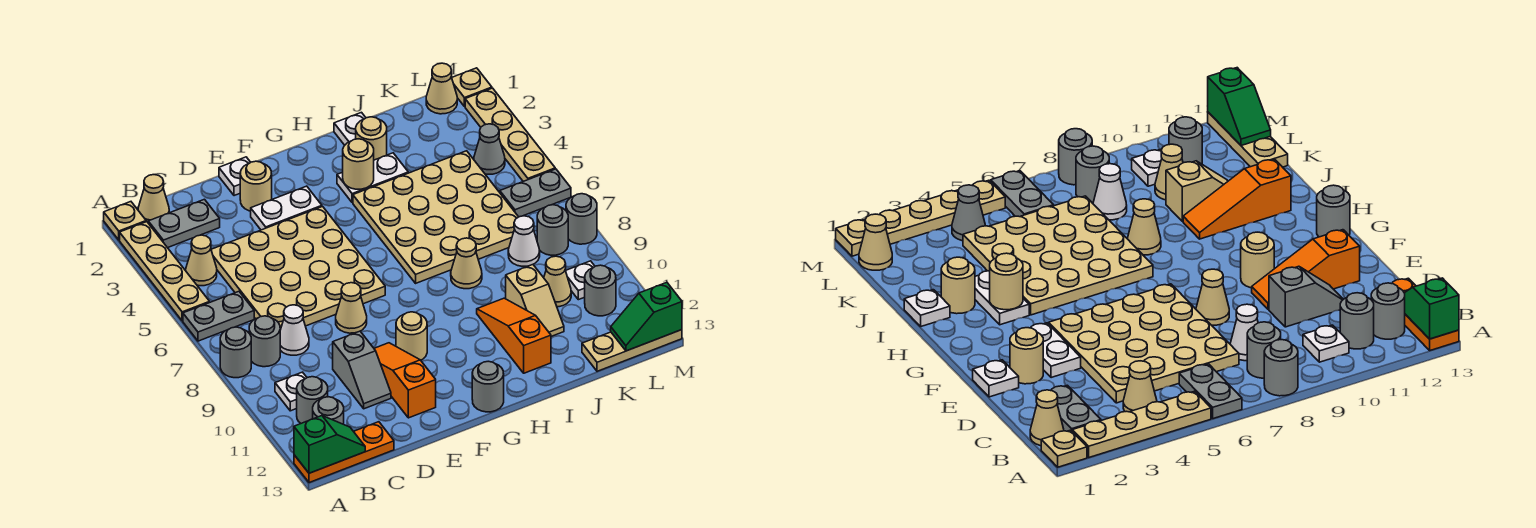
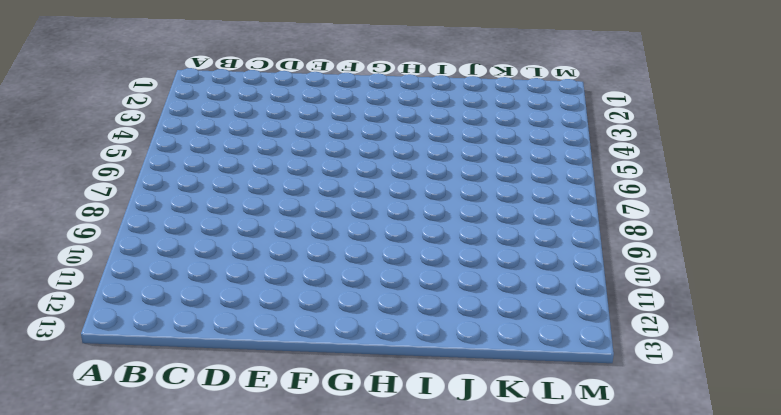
none -> tan 1x1 plate [104,202,146,240]
none -> tan 1x4 plate [120,222,210,321]
none -> grey 1x2 plate [183,291,254,341]
none -> grey 1x1 round brick [220,327,251,378]

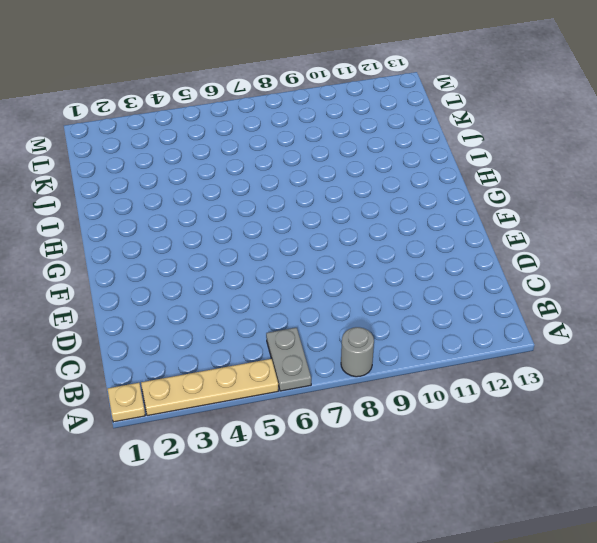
none -> orange 1x3 plate [294,422,394,483]
none -> tan 1x1 cone [138,175,169,222]
none -> grey 1x2 plate [148,199,220,248]
none -> tan 1x1 cone [186,235,217,286]

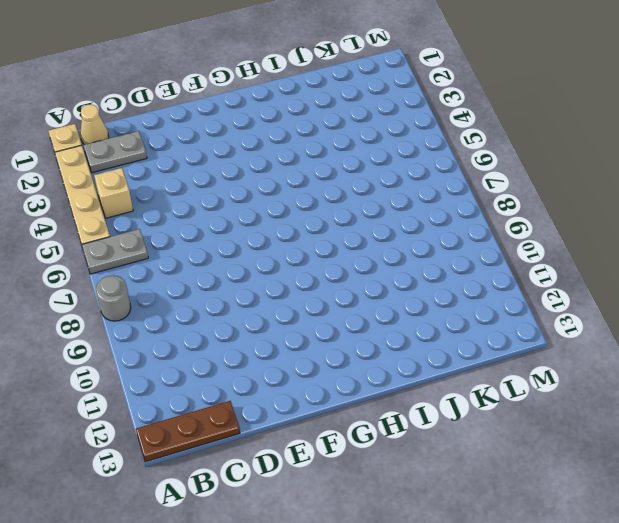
brown 1x3 plate [136,401,240,462] -> orange 1x3 plate [294,422,394,483]
tan 1x1 brick [94,168,133,218] -> tan 1x1 cone [186,235,217,286]
none -> grey 1x1 round brick [249,316,280,367]
none -> white 1x1 plate [275,372,307,411]
none -> grey 1x1 round brick [297,377,328,423]
none -> grey 1x1 round brick [313,397,344,424]

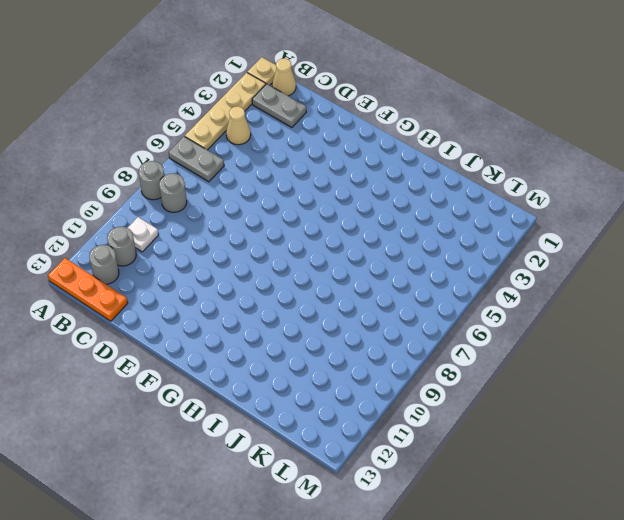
none -> tan 4x4 plate [211,207,385,330]
none -> white 1x1 cone [280,305,309,355]
none -> grey 1x2 slope [333,331,391,409]
none -> white 1x1 plate [219,157,251,196]

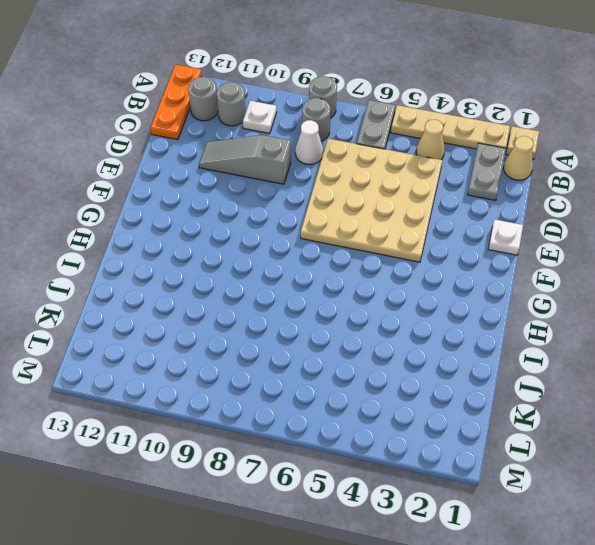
grey 1x3 slope [199,135,291,184] -> grey 1x2 slope [333,331,391,409]
none -> tan 1x1 round brick [240,161,272,211]
none -> white 1x2 plate [251,186,322,230]
none -> tan 1x1 cone [336,283,367,333]
none -> orange 1x3 slope [374,343,436,418]

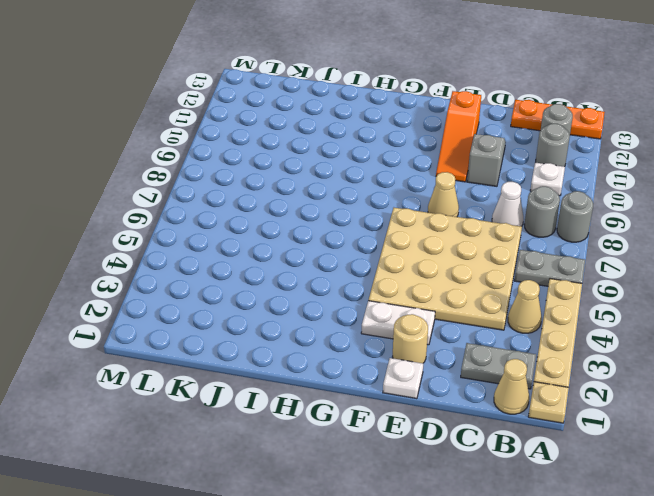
none -> tan 1x1 round brick [396,312,427,360]
none -> grey 1x1 round brick [472,361,504,412]
none -> white 1x2 plate [337,153,408,203]
none -> tan 4x4 plate [353,151,518,283]

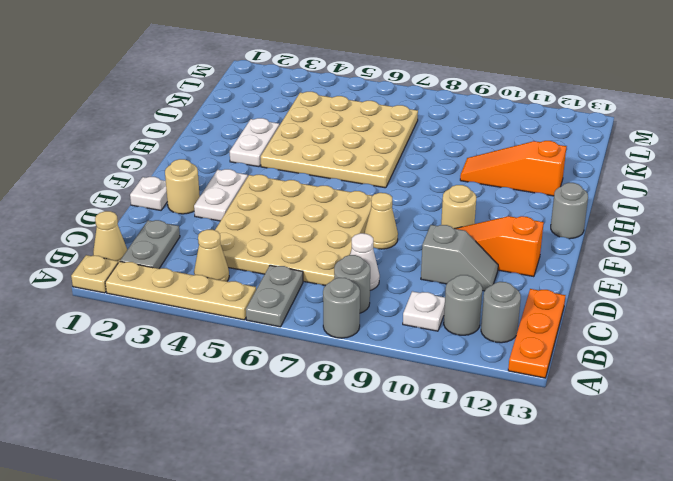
none -> white 1x1 plate [334,112,366,145]
none -> tan 1x1 round brick [356,117,387,160]
none -> tan 1x1 cone [451,238,482,289]
none -> tan 1x2 slope [506,265,564,336]

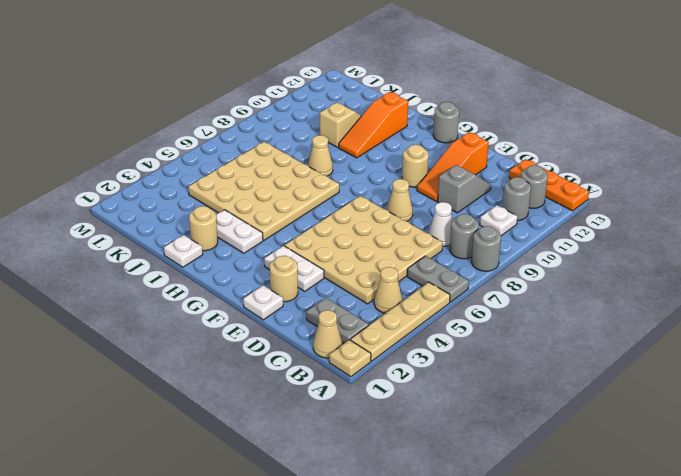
none -> white 1x1 cone [508,216,540,266]
none -> tan 1x1 cone [544,256,571,307]
none -> tan 1x3 plate [582,330,682,371]
none -> tan 1x1 cone [426,63,457,114]

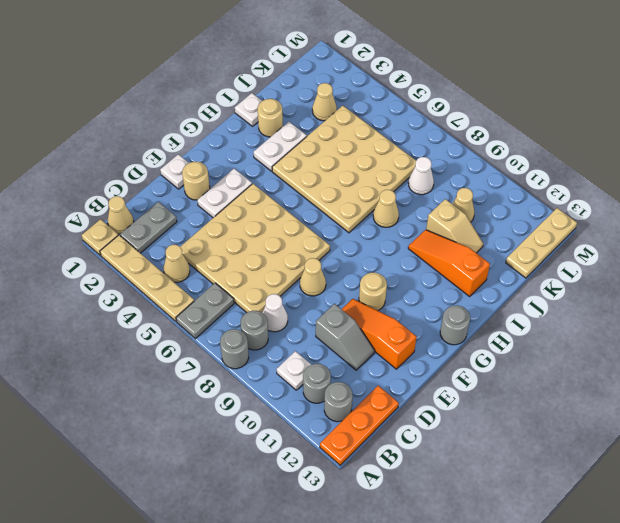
tan 1x1 cone [312,83,337,121] -> tan 1x1 cone moved to [426,63,457,114]
none -> grey 1x1 cone [474,124,505,174]
none -> grey 1x2 plate [500,169,571,217]
none -> grey 1x1 round brick [537,205,568,255]
none -> white 1x1 plate [566,261,595,300]

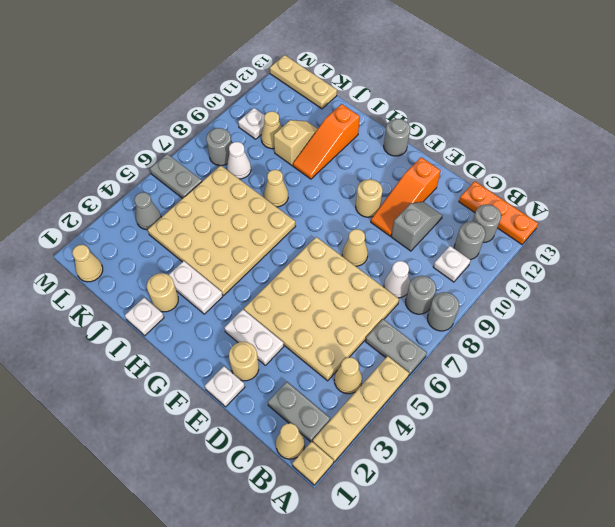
none -> grey 1x1 round brick [585,265,616,316]
none -> tan 1x1 plate [452,68,492,107]
none -> tan 1x4 plate [465,88,555,181]
none -> grey 1x1 round brick [566,194,597,244]

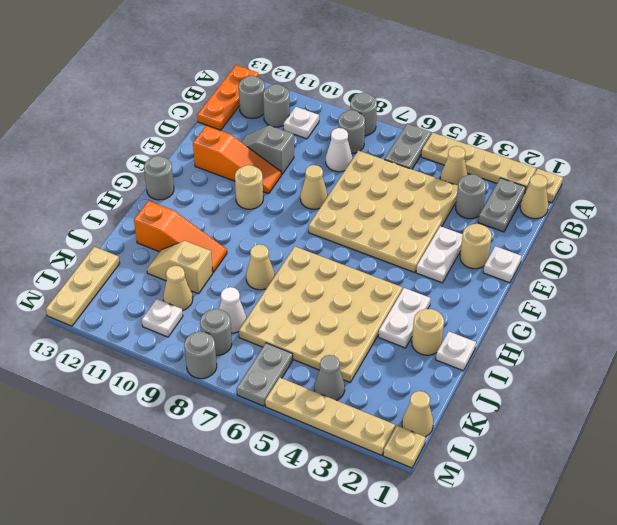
grey 1x1 round brick [456,174,486,219] -> grey 1x1 round brick moved to [585,265,616,316]
none -> green 1x2 slope [294,416,365,473]
none -> tan 1x1 round brick [343,139,374,189]
none -> green 1x2 slope [611,282,682,351]

